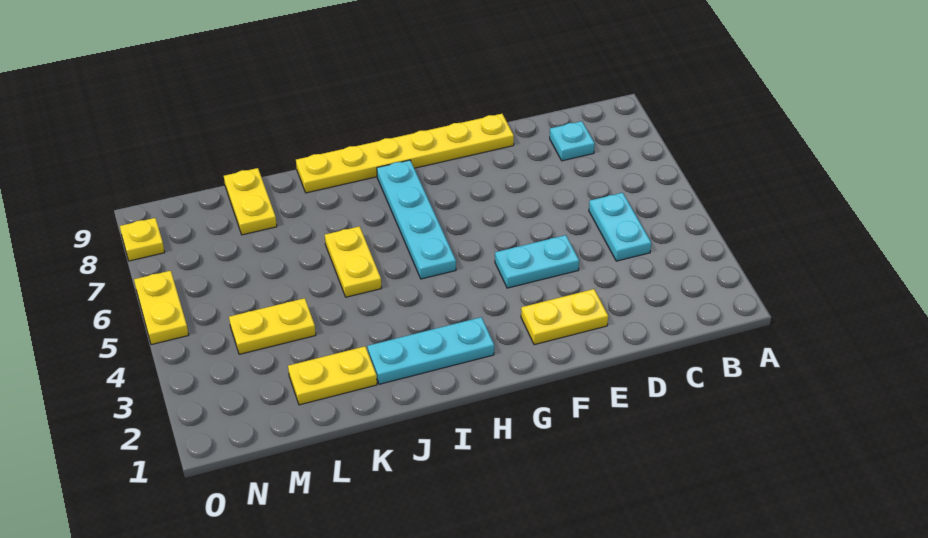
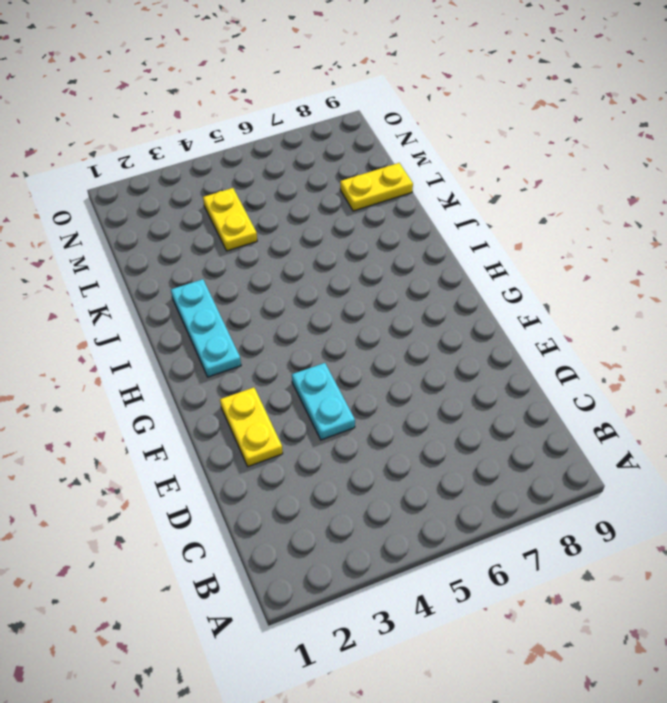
none -> cyan 1x2 plate [589,193,651,261]
none -> cyan 1x1 plate [550,121,595,161]
none -> yellow 1x6 plate [296,114,514,193]

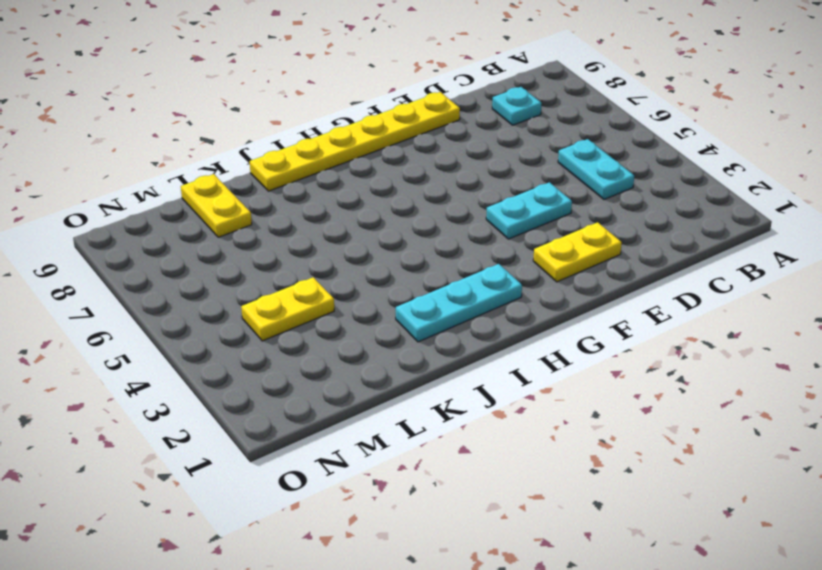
none -> cyan 1x4 plate [377,160,456,279]
none -> yellow 1x2 plate [325,226,381,297]
none -> yellow 1x2 plate [288,346,377,405]

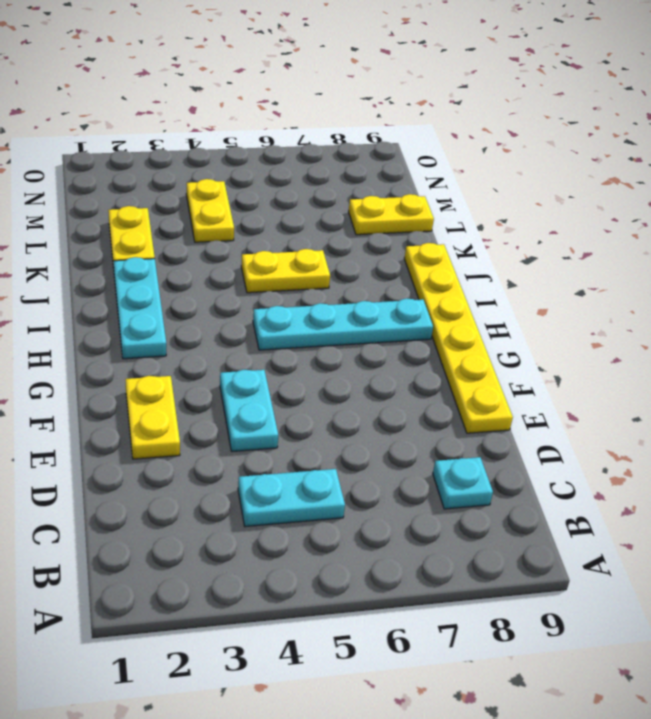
none -> yellow 1x2 plate [134,271,189,345]
none -> yellow 1x1 plate [120,218,165,261]

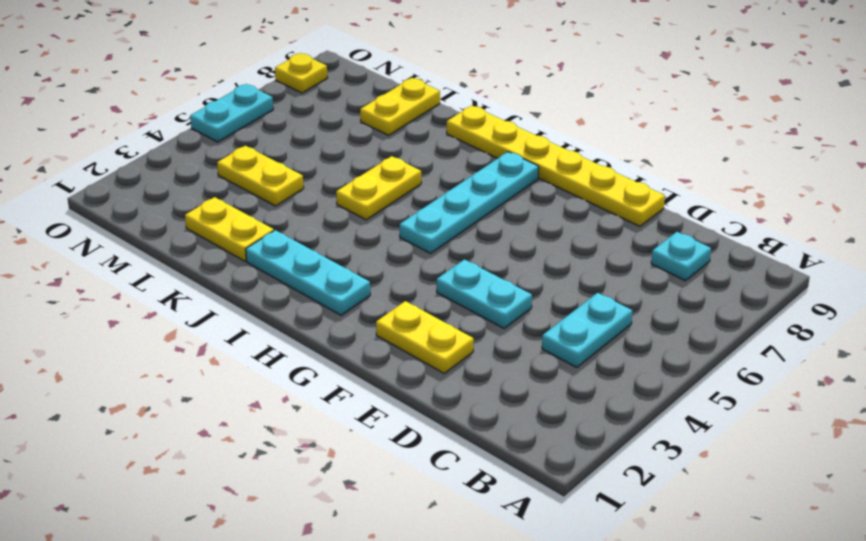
cyan 1x2 plate [190,84,273,142] -> yellow 1x2 plate [134,271,189,345]

